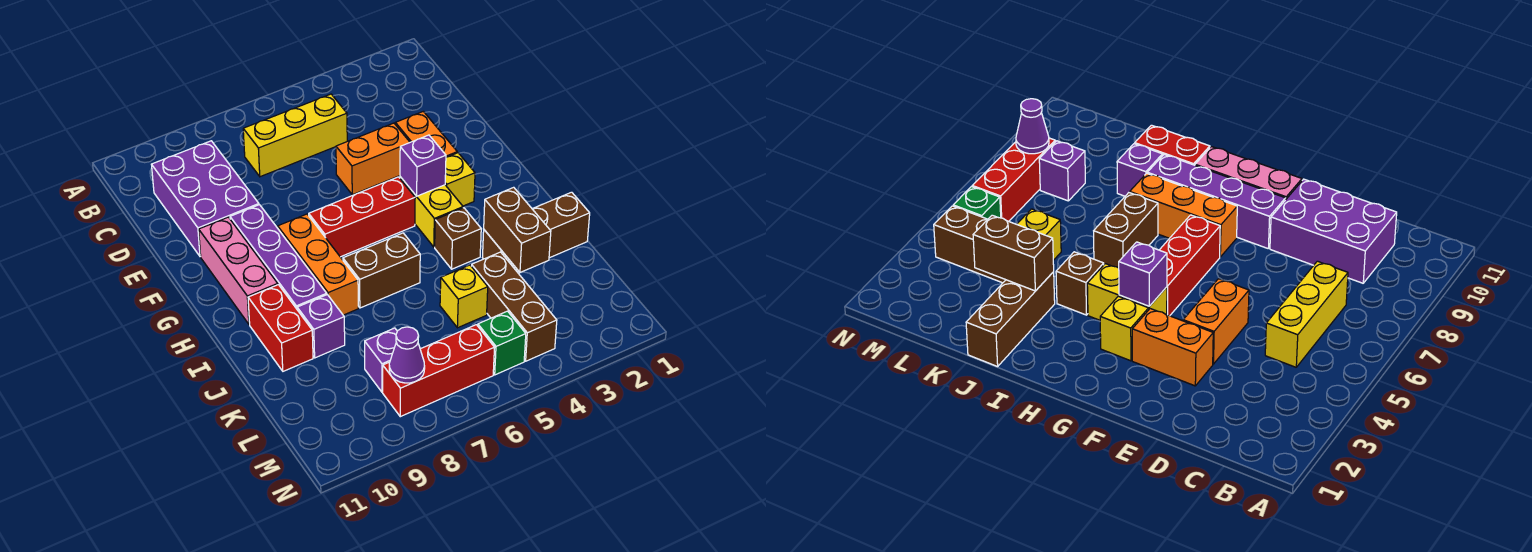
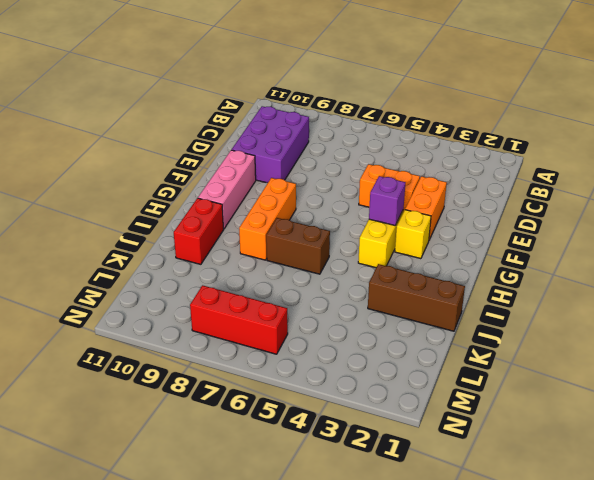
none -> yellow 1x3 brick [243,94,347,177]
none -> purple 1x4 brick [230,205,327,309]
none -> red 1x3 brick [309,177,415,257]

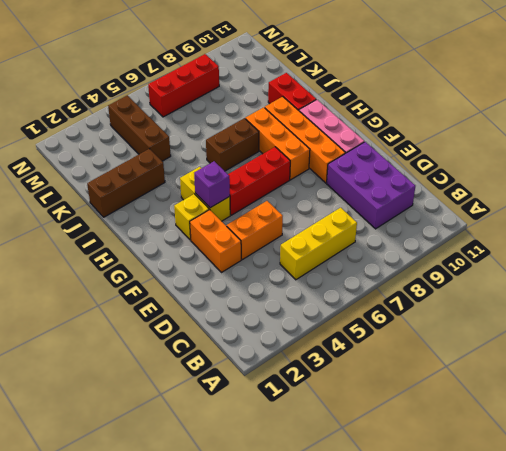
orange 1x4 brick [265,97,345,183] -> purple 1x4 brick [230,205,327,309]
none -> brown 1x1 brick [435,208,481,269]
none -> purple 1x1 brick [297,295,345,358]
none -> yellow 1x1 brick [440,265,488,328]

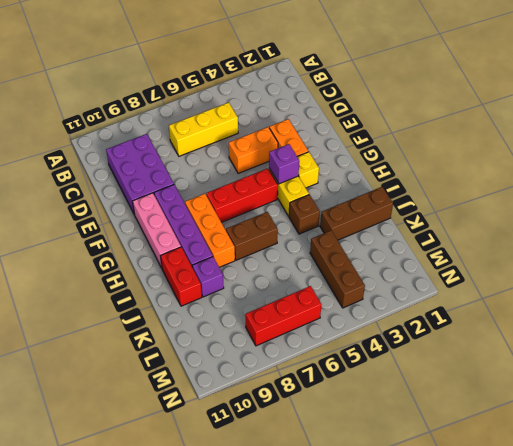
none -> yellow 1x1 brick [440,265,488,328]
none -> purple 1x1 brick [365,328,397,392]
none -> green 1x1 brick [478,311,526,375]

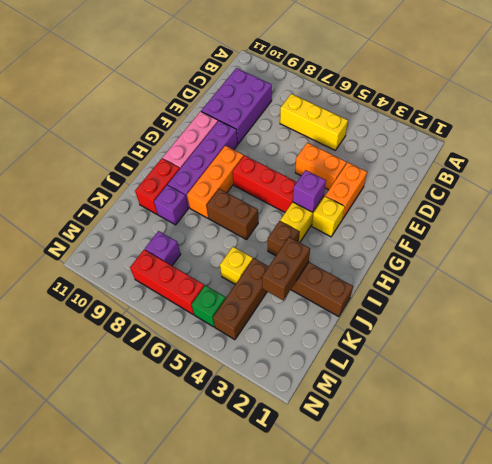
none -> purple 1x1 cone [389,327,425,383]

